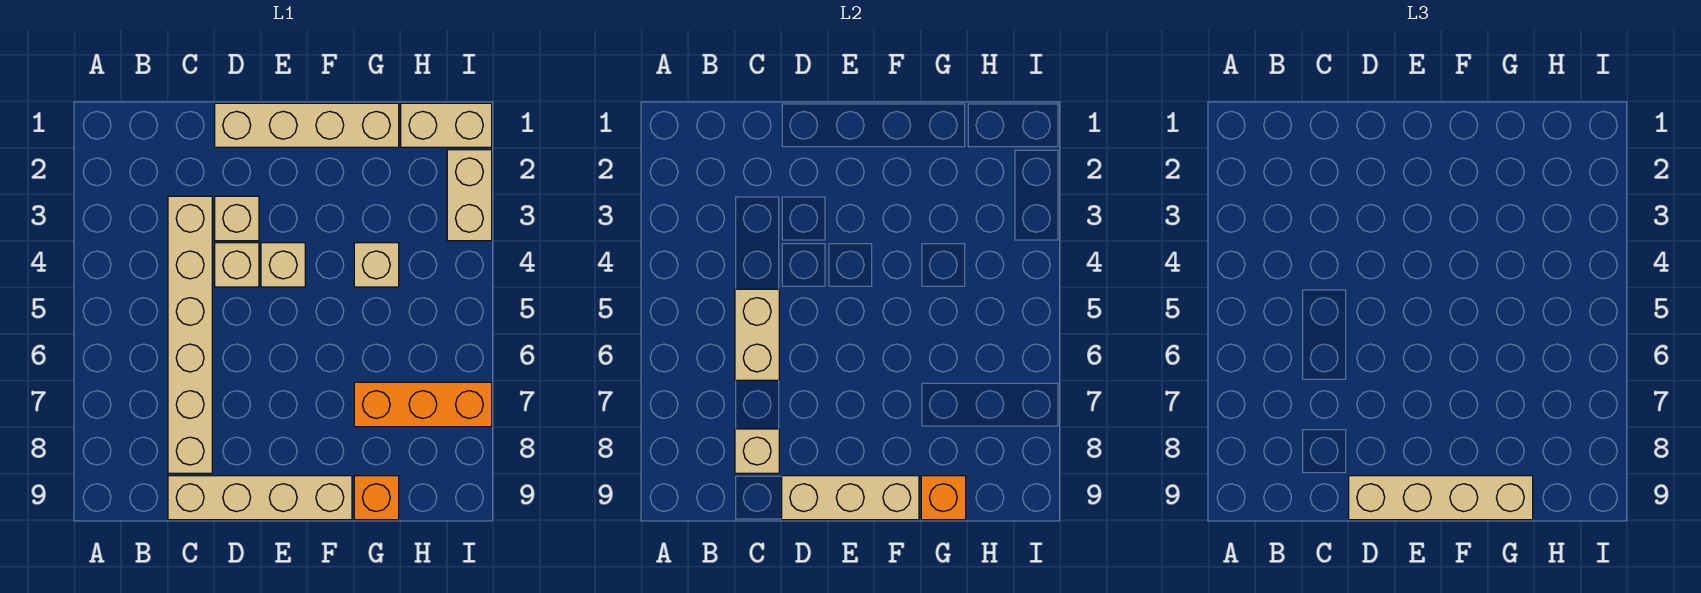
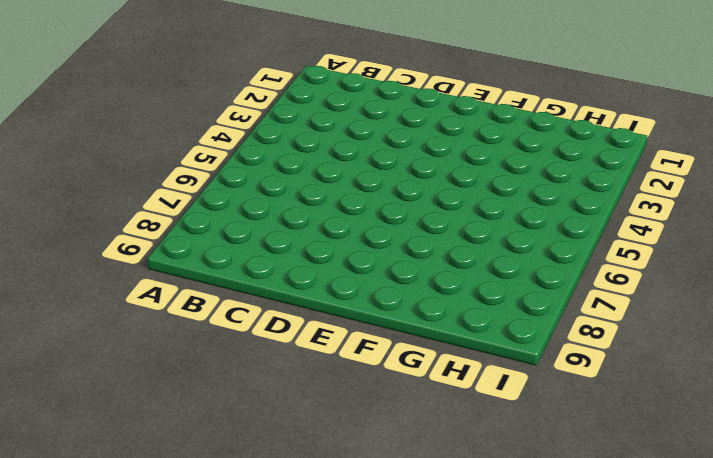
none -> tan 1x6 brick [168,196,212,473]
none -> tan 1x4 brick [168,476,352,520]
none -> tan 1x4 brick [215,103,399,147]

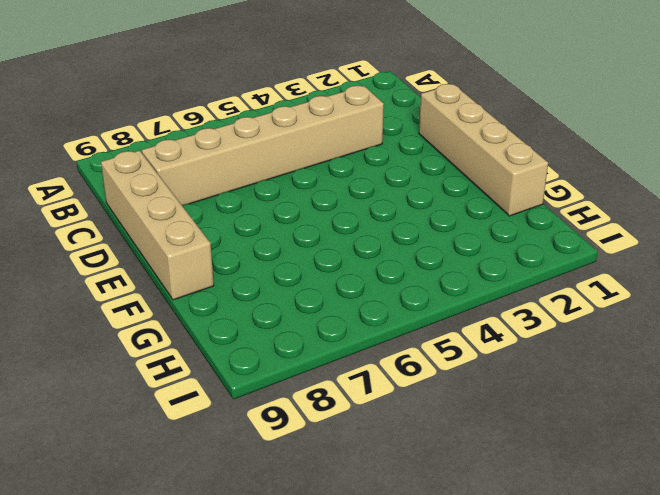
none -> tan 1x1 brick [215,196,259,241]
none -> tan 1x1 brick [215,243,259,287]
none -> tan 1x1 brick [261,243,305,287]

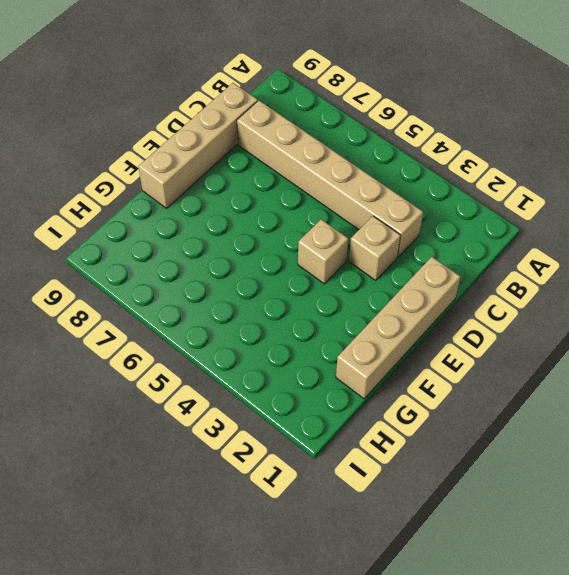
none -> tan 1x1 brick [215,243,259,287]
none -> tan 1x1 brick [354,243,399,287]
none -> orange 1x3 brick [354,382,492,427]

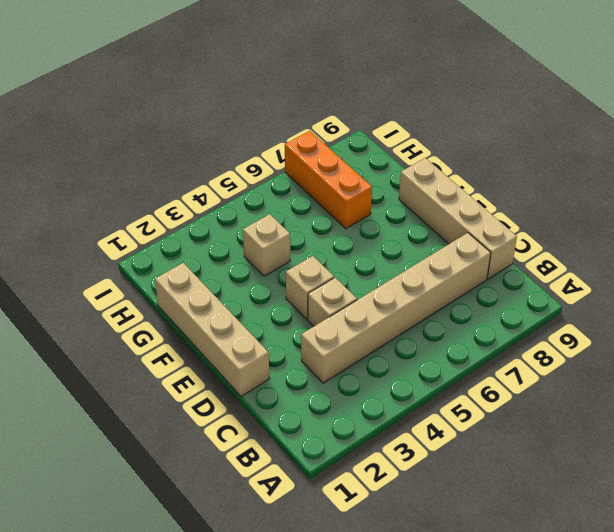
none -> tan 1x1 brick [215,196,259,241]
none -> orange 1x1 brick [354,476,399,520]
none -> tan 1x2 brick [401,103,492,147]

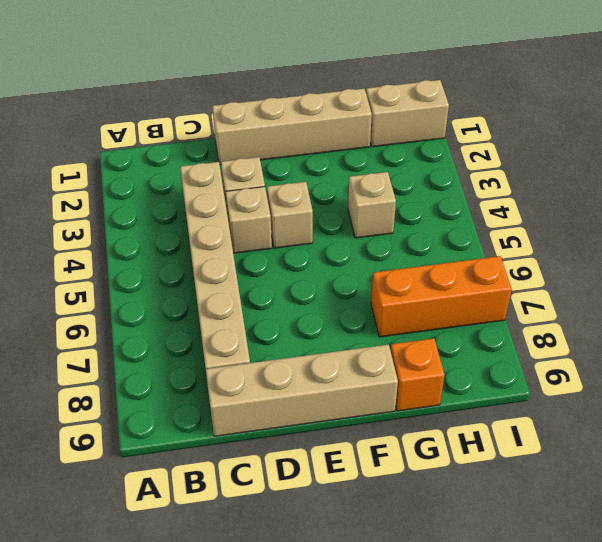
none -> tan 1x2 brick [447,150,492,241]
none -> tan 1x2 brick [735,289,779,380]
none -> tan 1x1 brick [735,429,779,473]

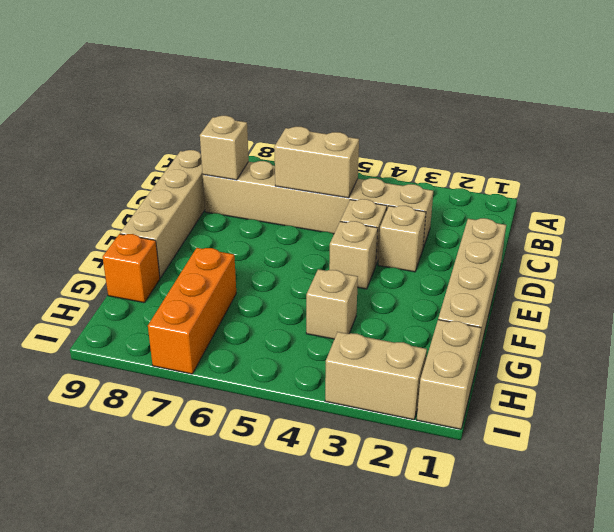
none -> tan 1x3 brick [782,476,919,520]
none -> orange 1x1 brick [921,476,966,520]
none -> tan 1x4 brick [1349,476,1533,520]

